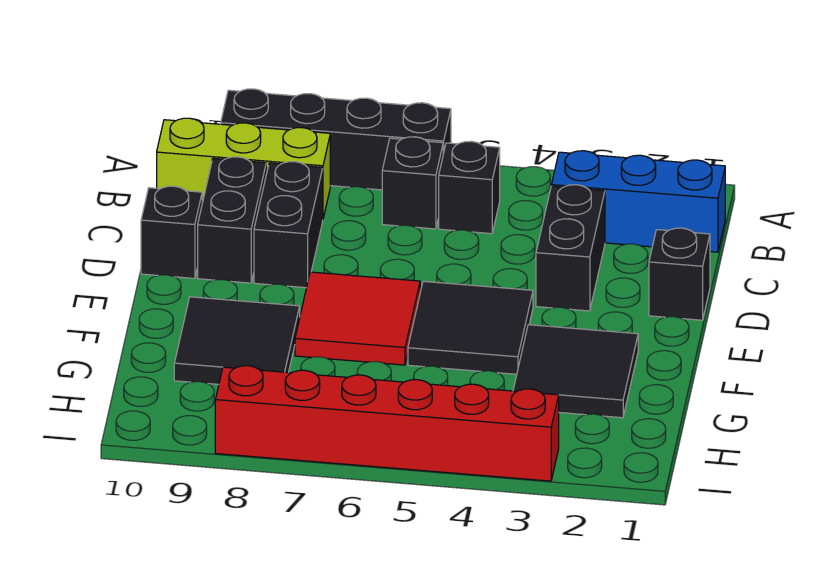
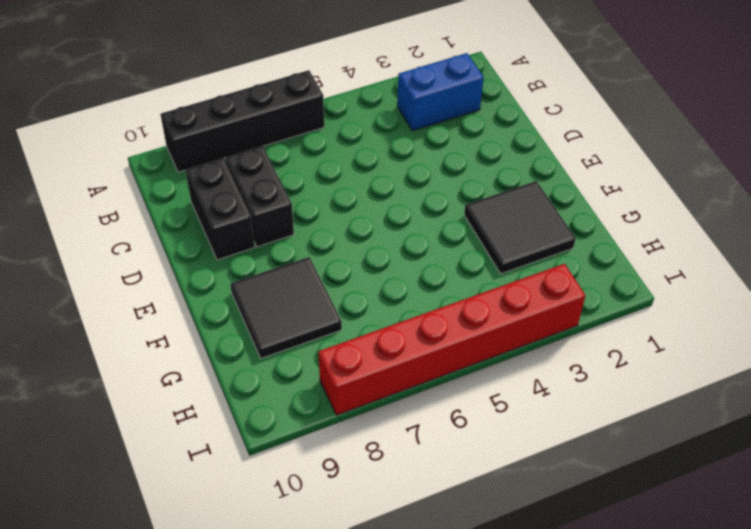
blue 1x2 brick [397,53,484,131] -> blue 1x3 brick [552,151,725,252]
none -> black 1x1 brick [439,141,500,234]
none -> black 1x1 brick [382,137,443,229]
none -> lime 1x3 brick [157,118,330,218]

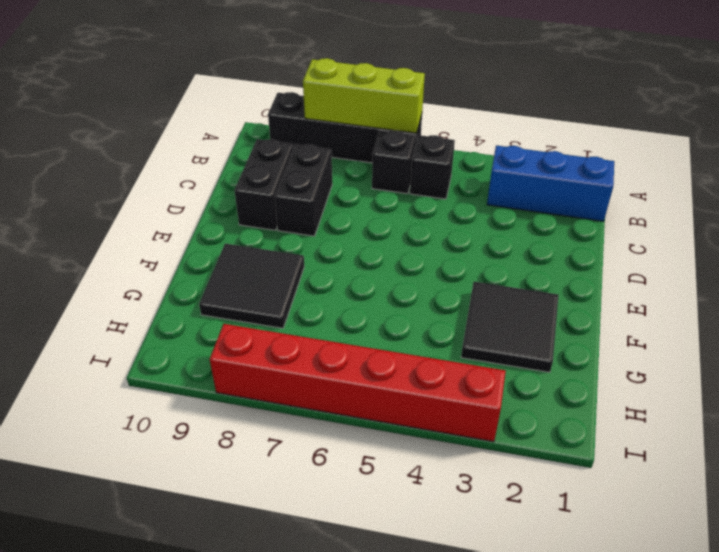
lime 1x3 brick [303,58,425,133] -> lime 1x3 brick moved to [157,118,330,218]
none -> black 1x2 brick [536,185,605,311]
none -> black 1x1 brick [649,228,710,320]
none -> black 1x1 brick [141,186,202,278]

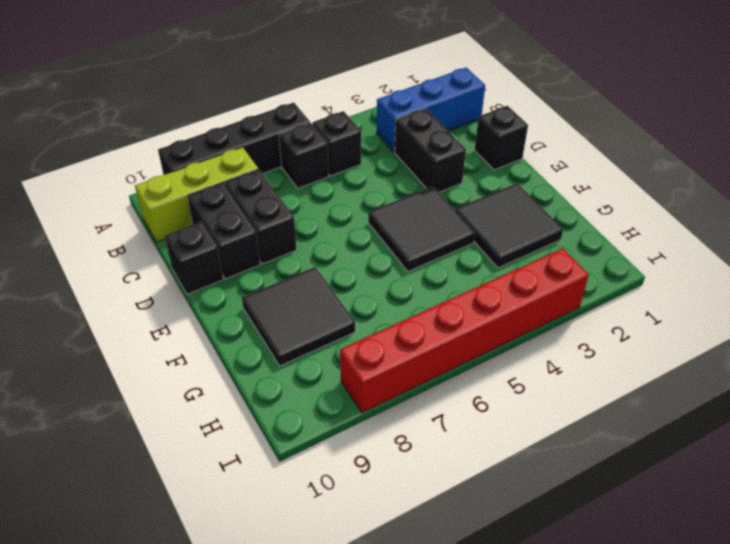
none -> red 2x2 tile [295,272,420,365]

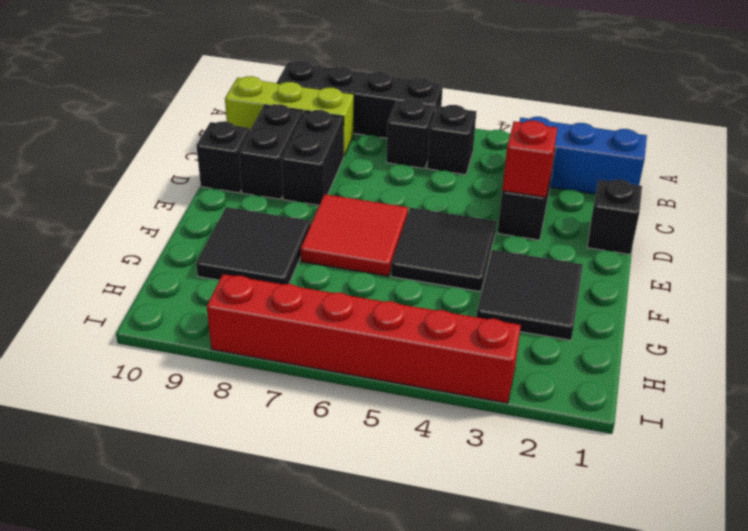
red 1x1 brick [502,121,557,198] -> none

